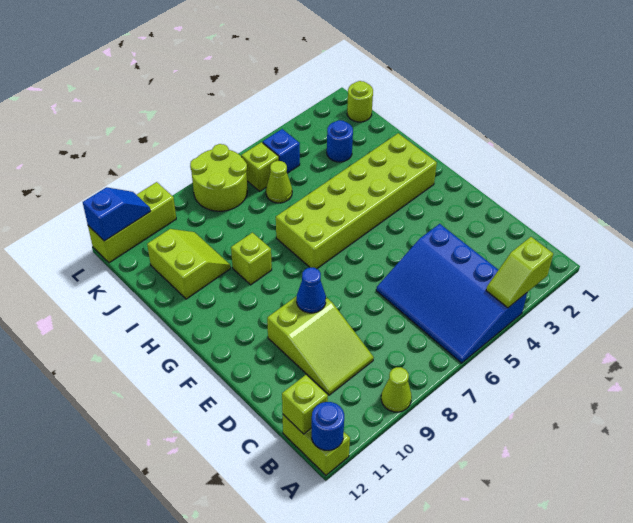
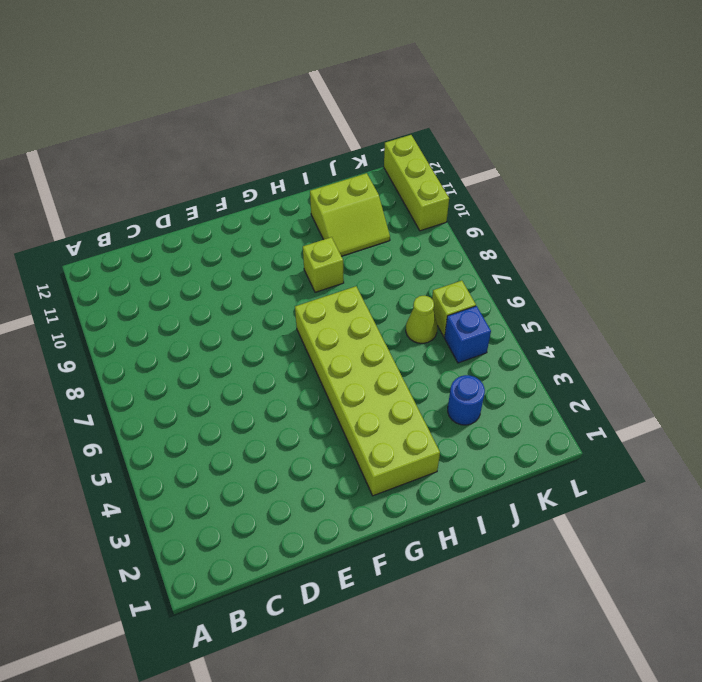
none -> blue 3x4 slope [376,224,527,363]
none -> lime 1x1 cone [381,367,412,412]
none -> lime 1x2 brick [283,415,350,475]

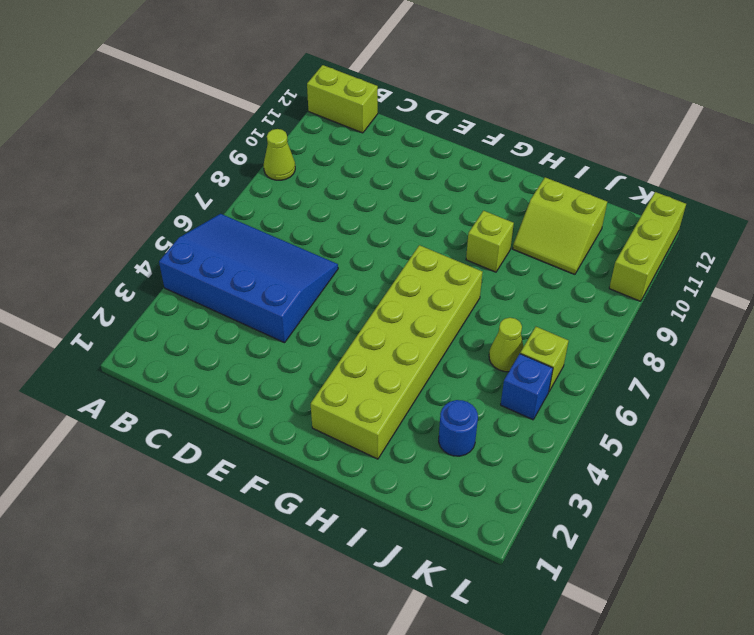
none -> lime 2x3 slope [267,296,374,395]
none -> lime 1x1 round brick [347,81,373,122]
none -> lime 2x2 round brick [190,144,248,211]

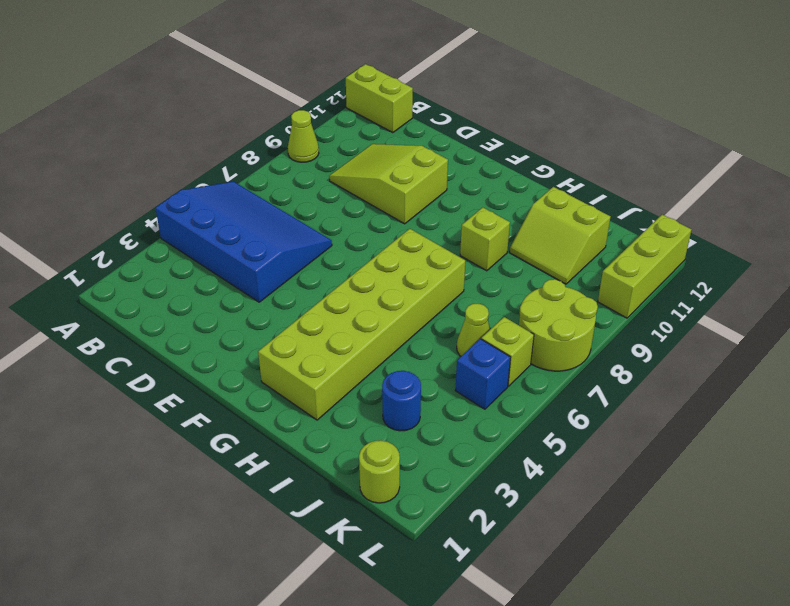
none -> lime 1x2 slope [486,237,553,308]
none -> blue 1x1 round brick [312,402,344,450]
none -> lime 1x1 brick [282,375,328,434]

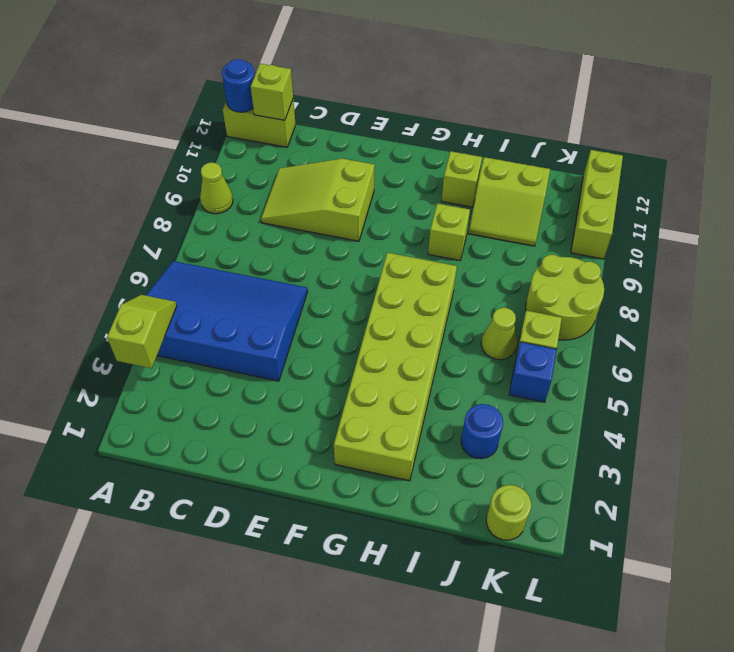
lime 1x1 brick [442,151,482,207] -> none
none -> blue 1x1 cone [297,267,326,313]
none -> blue 1x2 slope [83,187,151,241]

